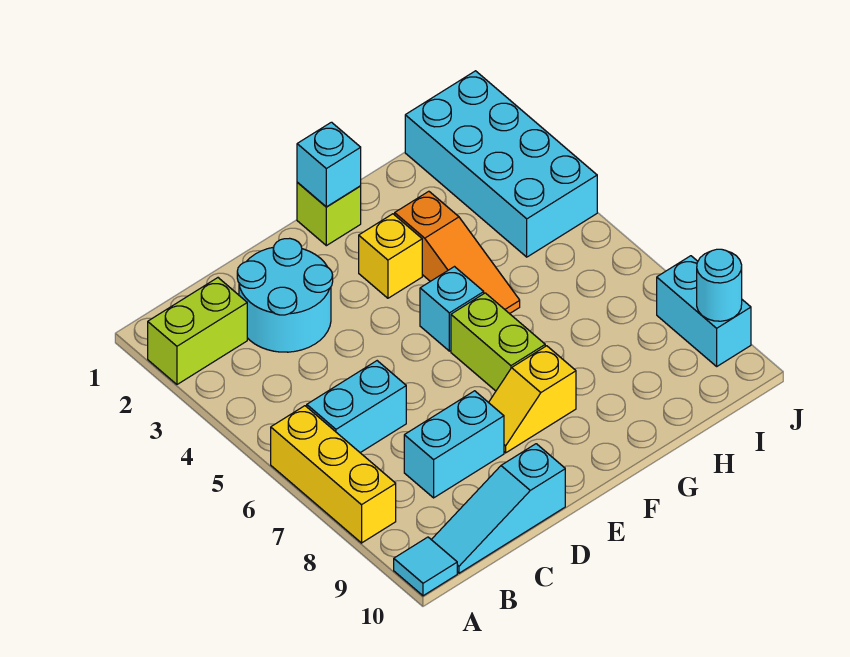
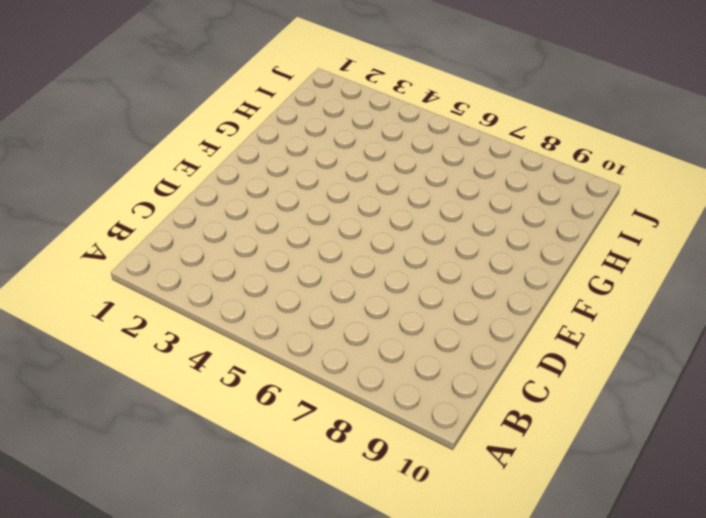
none -> lime 1x2 brick [148,278,247,384]
none -> yellow 1x3 brick [271,406,396,543]
none -> cyan 1x1 tile [394,537,457,596]

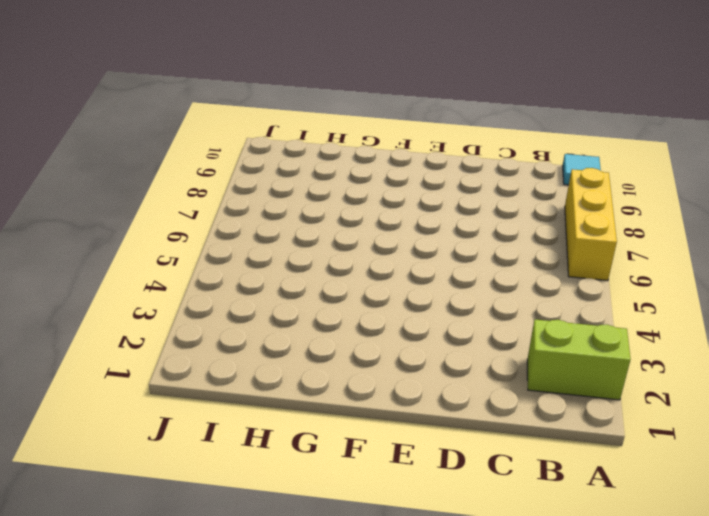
none -> cyan 1x2 brick [307,361,406,453]
none -> cyan 1x3 slope [431,444,565,573]
none -> cyan 2x2 round brick [237,238,333,352]

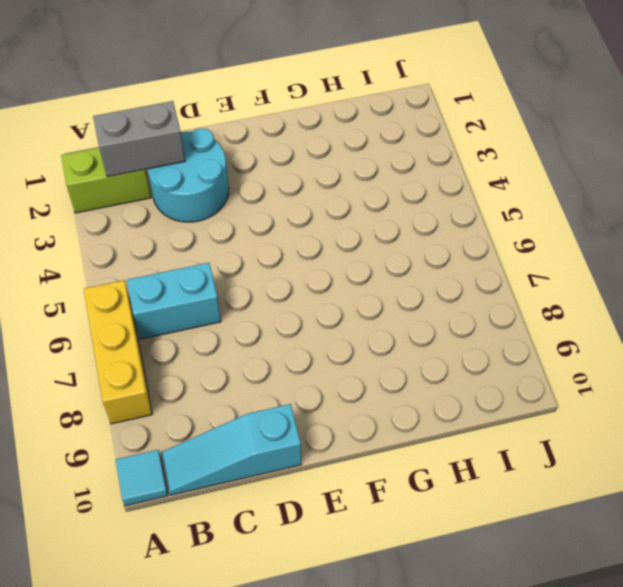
grey 1x2 brick [93,101,185,177] -> none
none -> cyan 1x2 brick [404,391,504,498]
none -> yellow 1x2 slope [489,346,576,453]
none -> lime 1x1 brick [297,183,361,246]

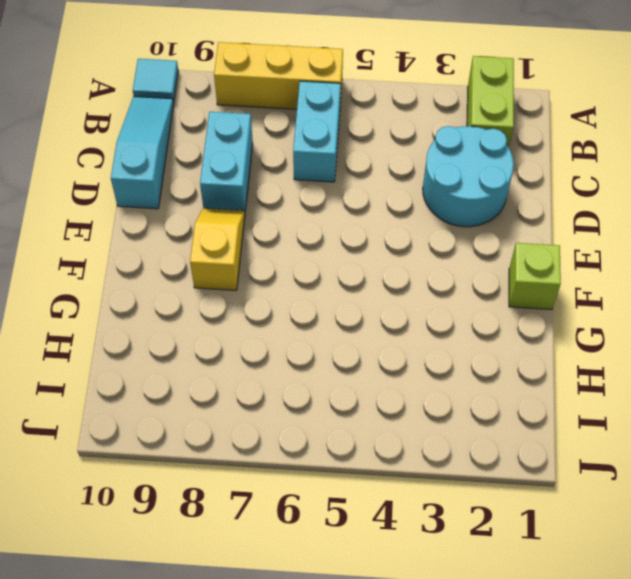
none -> yellow 1x1 brick [359,214,422,298]
none -> cyan 1x1 brick [420,267,484,351]
none -> lime 1x2 brick [451,293,545,391]

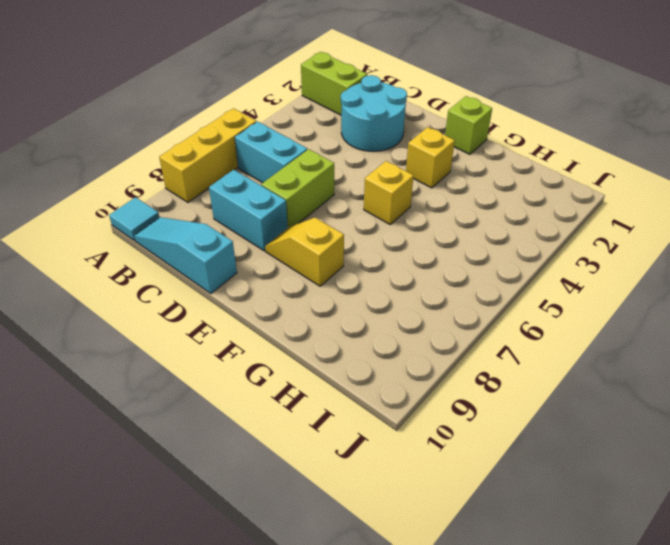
lime 1x2 brick [261,149,334,227] -> lime 1x2 brick moved to [451,293,545,391]
yellow 1x1 brick [364,161,413,224] -> cyan 1x1 brick [420,267,484,351]
none -> orange 1x3 slope [395,191,520,314]
none -> cyan 2x4 brick [405,71,597,257]
none -> cyan 1x2 brick [657,256,751,366]

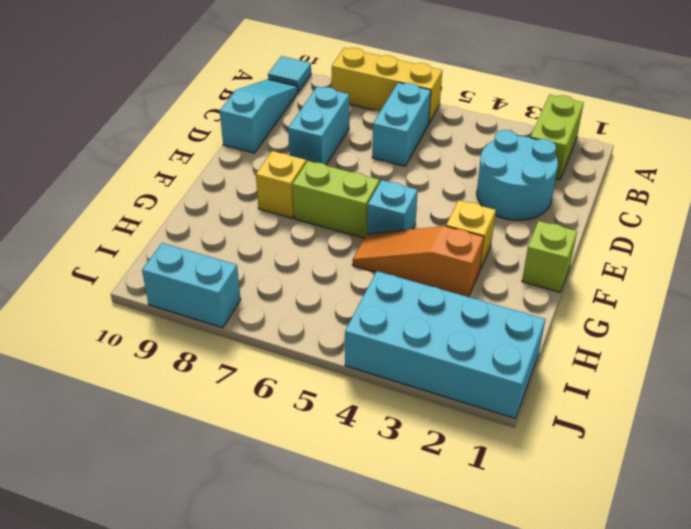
none -> cyan 1x1 brick [297,122,361,207]
none -> cyan 1x1 round brick [697,249,742,321]

